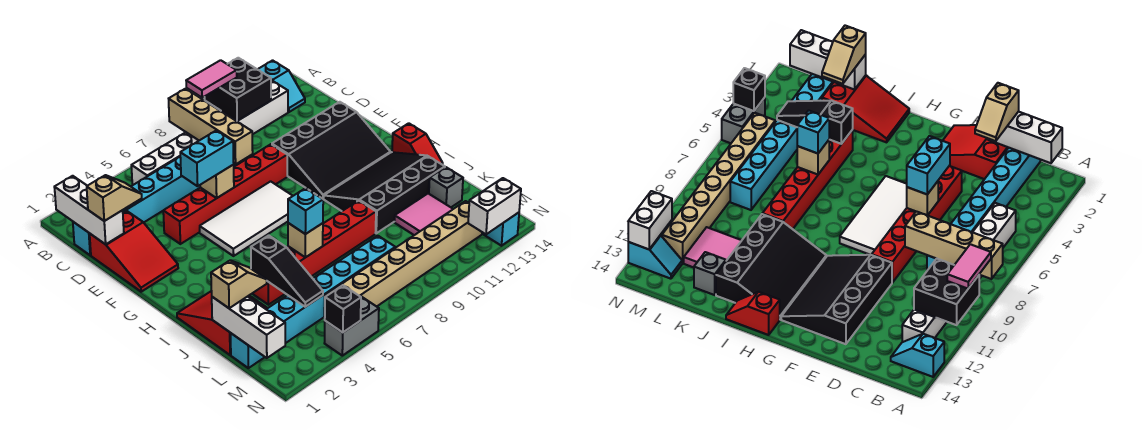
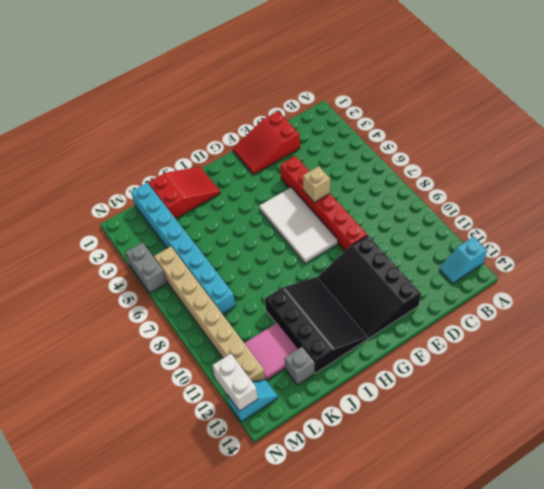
none -> white 1x8 brick [131,81,288,185]
none -> cyan 1x8 brick [73,157,236,255]
none -> red 1x2 slope [392,123,443,165]
none -> red 1x6 brick [252,201,376,305]

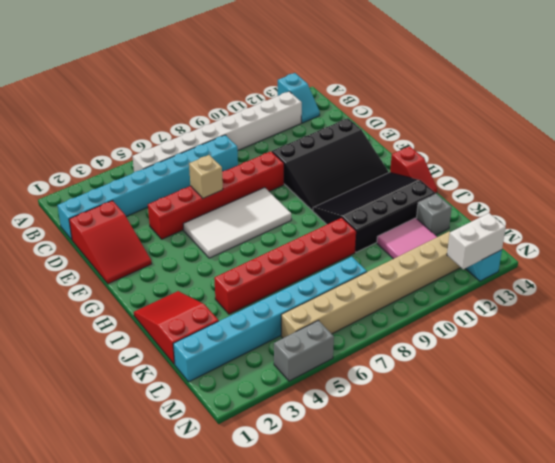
none -> tan 1x4 brick [169,89,253,164]
none -> black 2x2 brick [205,58,271,121]
none -> white 1x3 brick [54,176,124,244]
none -> black 1x3 slope [251,235,323,307]

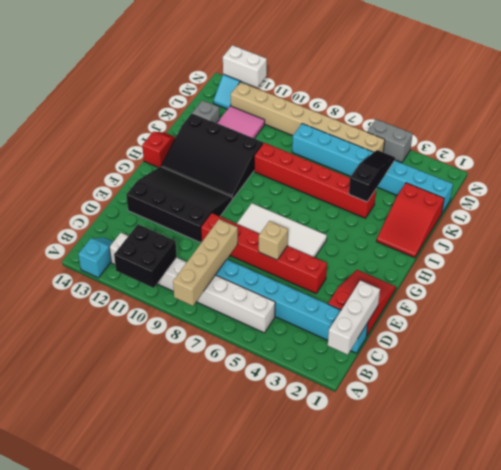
none -> tan 1x1 brick [288,223,323,257]
none -> white 1x3 brick [212,297,285,358]
none -> black 1x1 brick [325,285,361,333]
none -> pink 1x2 tile [186,60,237,98]

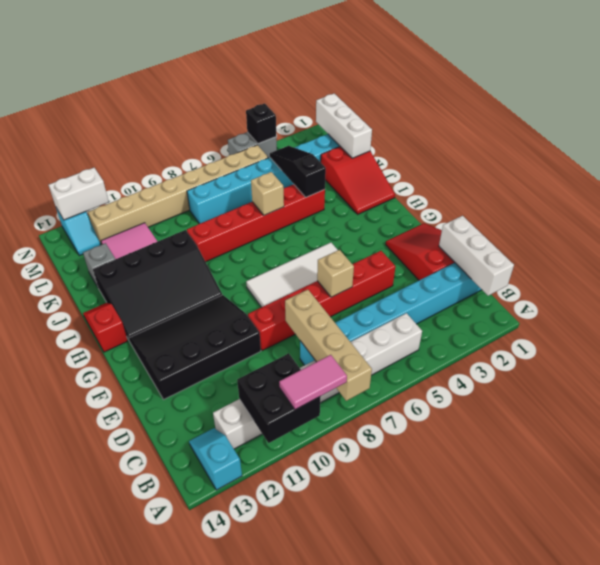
none -> tan 1x2 slope [87,175,142,221]
none -> cyan 1x2 brick [180,130,234,186]
none -> cyan 1x1 brick [288,188,323,234]
none -> tan 1x2 slope [211,260,267,308]

